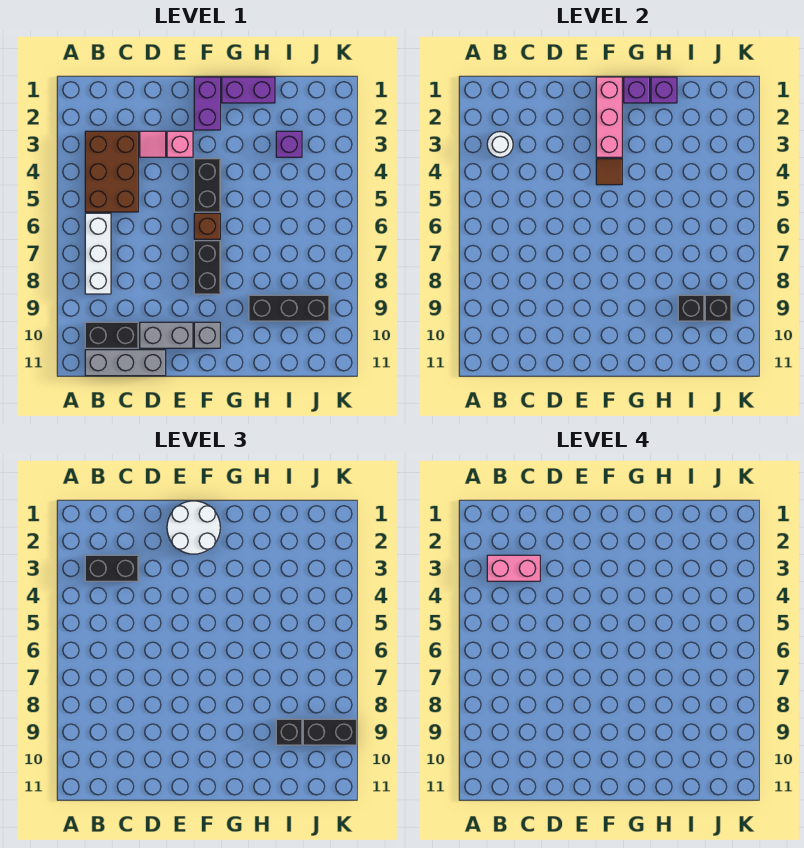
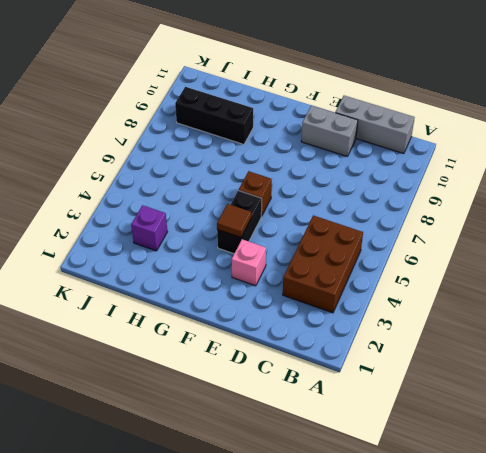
none -> white 1x3 brick [85,213,111,294]
none -> black 1x2 brick [85,322,138,348]
none -> pink 1x1 tile [140,131,166,157]

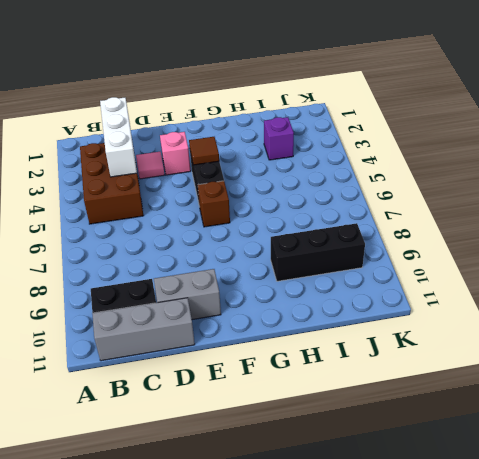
white 1x3 brick [100,97,137,177] -> white 1x3 brick moved to [85,213,111,294]
none -> purple 1x2 brick [194,77,220,130]
none -> black 1x2 brick [194,241,220,294]
none -> grey 1x1 brick [194,322,220,348]

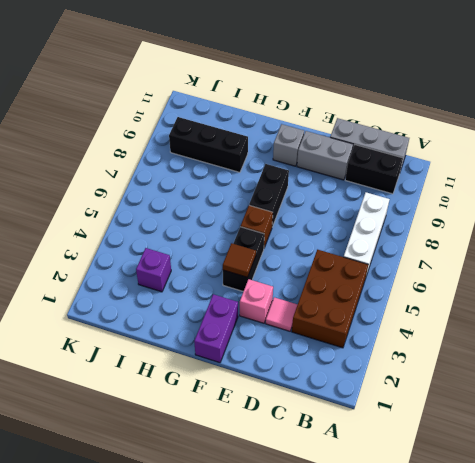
none -> purple 1x2 brick [222,77,275,103]
none -> white 1x1 round brick [487,132,513,157]
none -> pink 1x3 brick [596,77,622,157]

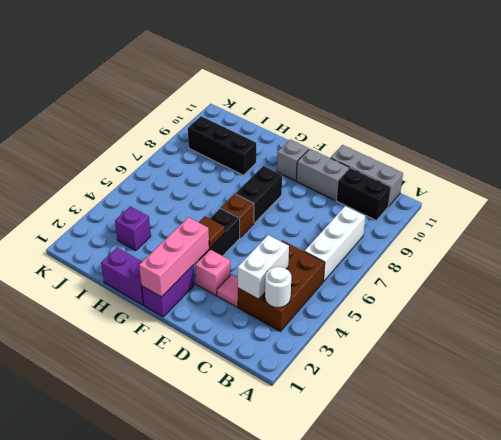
white 1x2 brick [238,235,289,299] -> none
none -> purple 1x1 brick [624,77,650,103]
none -> purple 1x1 brick [651,77,677,103]
none -> black 1x1 brick [678,295,704,321]

